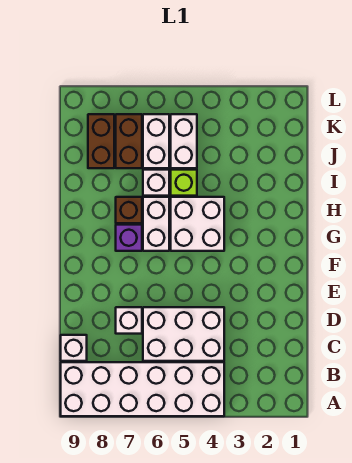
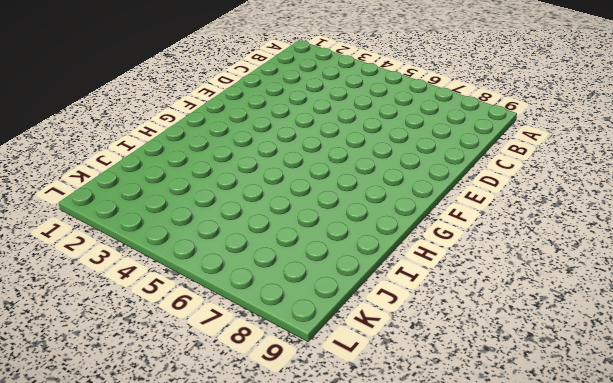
none -> white 2x6 brick [61,362,224,416]
none -> white 2x3 brick [143,307,224,361]
none -> white 1x1 brick [61,335,87,361]

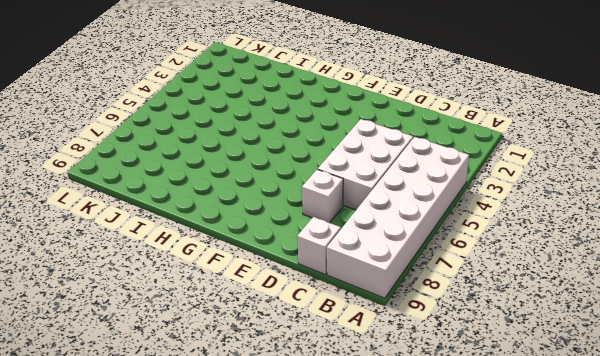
none -> white 2x2 brick [171,197,224,251]
none -> white 1x2 brick [143,197,169,251]
none -> purple 1x1 brick [116,225,142,251]

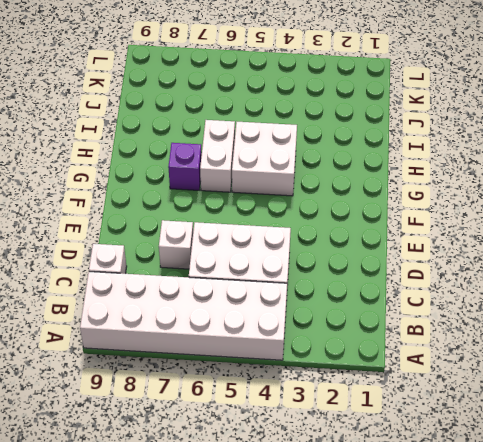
none -> brown 1x1 brick [116,197,142,223]
none -> lime 1x1 brick [171,170,197,196]
none -> white 1x1 brick [143,170,169,196]

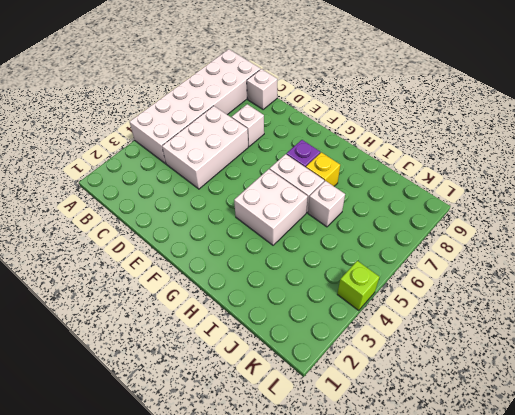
yellow 1x1 brick [306,152,340,186] -> brown 1x1 brick [116,197,142,223]
lime 1x1 brick [337,261,380,311] -> lime 1x1 brick moved to [171,170,197,196]
none -> white 1x2 brick [171,114,197,168]
none -> white 1x2 brick [143,114,169,168]
none -> brown 1x2 brick [116,114,142,168]

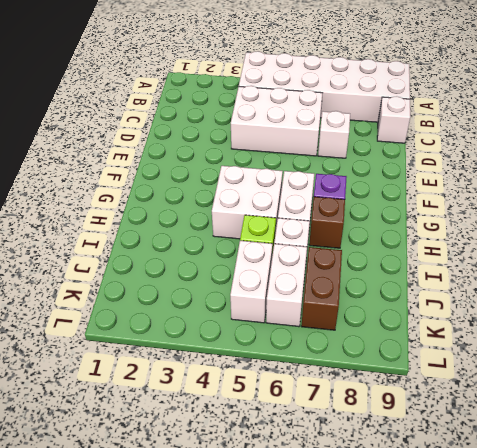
none -> brown 1x2 brick [88,114,114,168]

